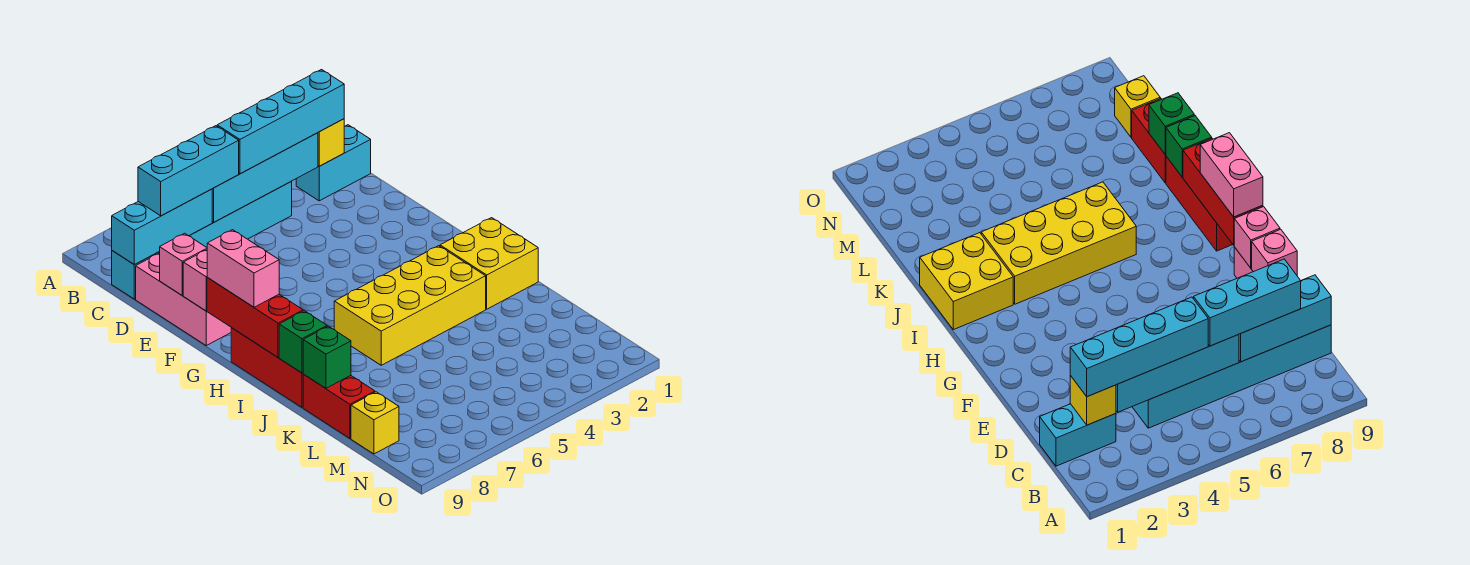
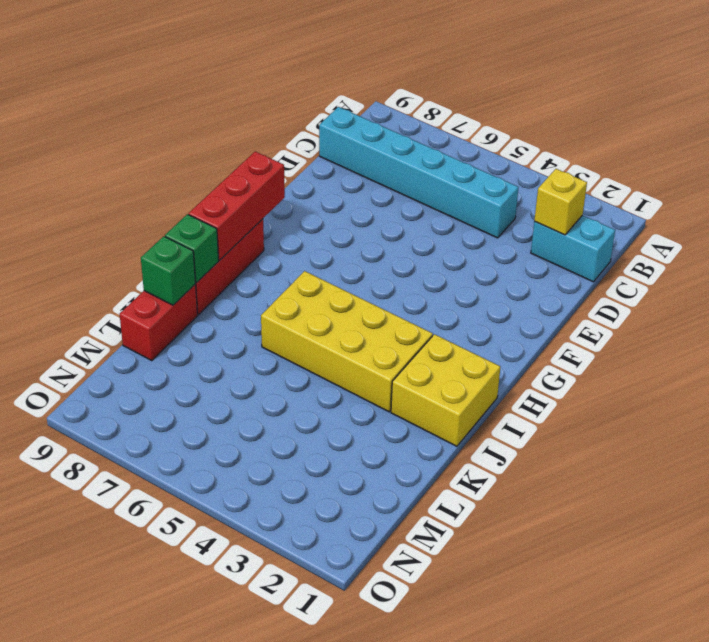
none -> pink 1x3 brick [136,253,231,345]
none -> yellow 1x1 brick [351,392,399,454]
none -> cyan 1x4 brick [212,133,318,222]

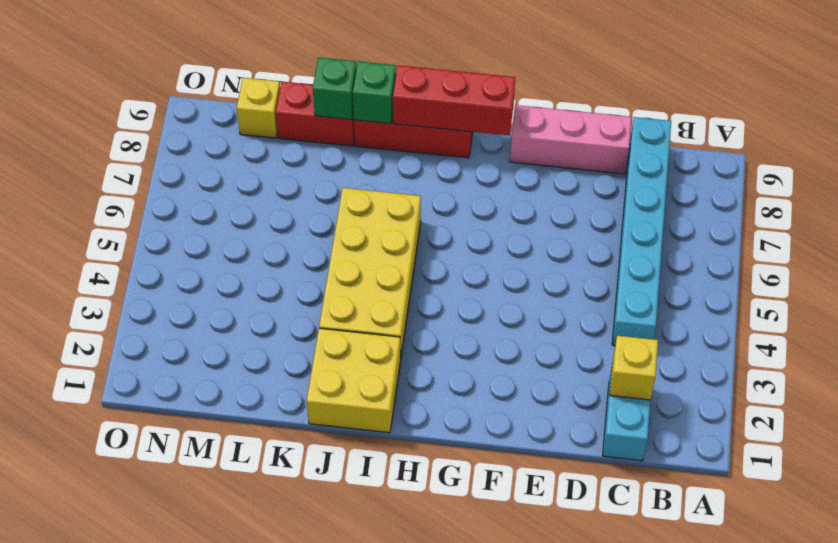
none -> cyan 1x4 brick [212,133,318,222]
none -> cyan 1x3 brick [112,189,212,265]
none -> pink 1x1 brick [159,233,207,295]

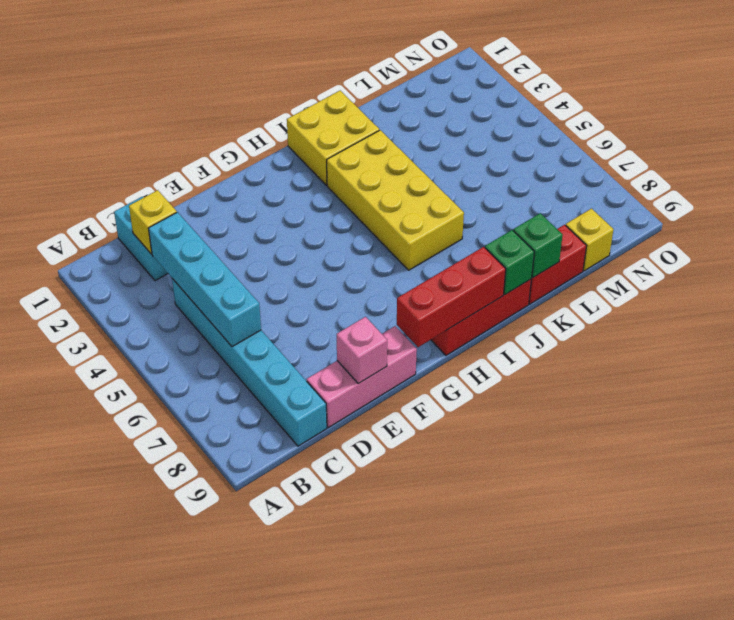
none -> cyan 1x3 brick [112,189,212,265]
none -> pink 1x1 brick [183,250,208,311]
none -> cyan 1x4 brick [217,70,344,174]

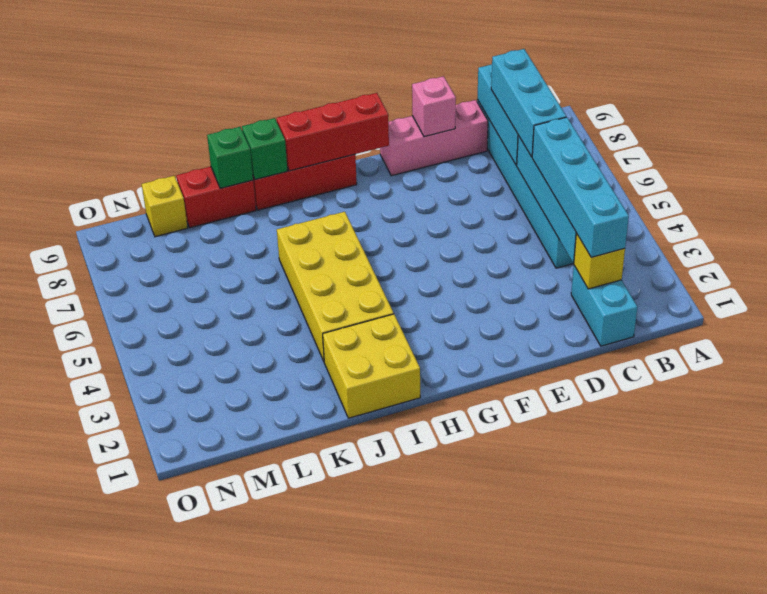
none -> pink 1x1 brick [183,250,208,311]
none -> pink 1x2 brick [207,230,279,307]

